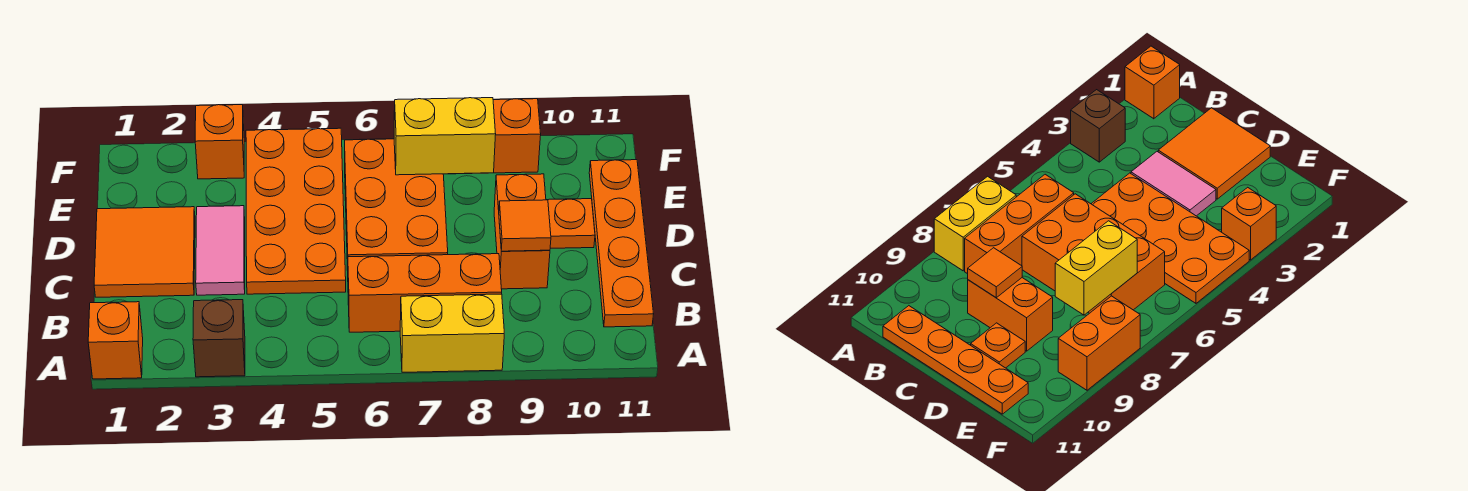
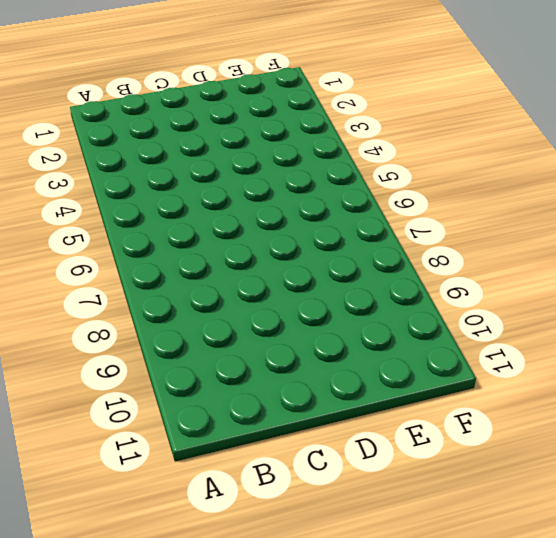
none -> orange 1x1 brick [88,302,143,379]
none -> brown 1x1 brick [193,300,245,377]
none -> yellow 1x2 brick [400,294,504,372]

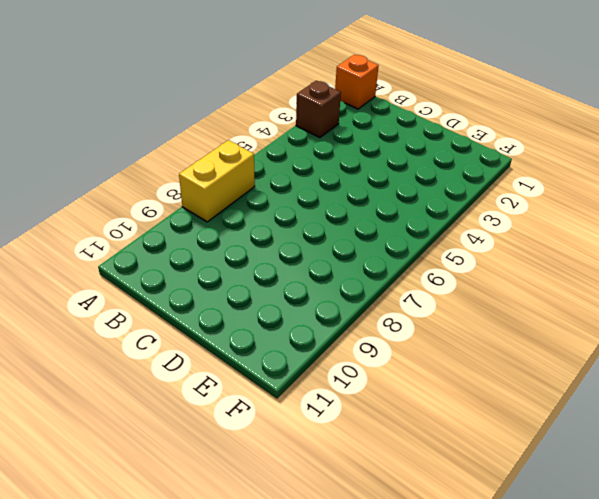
none -> orange 1x3 brick [348,254,502,332]
none -> orange 1x4 plate [589,160,654,327]
none -> orange 2x2 tile [94,207,195,297]

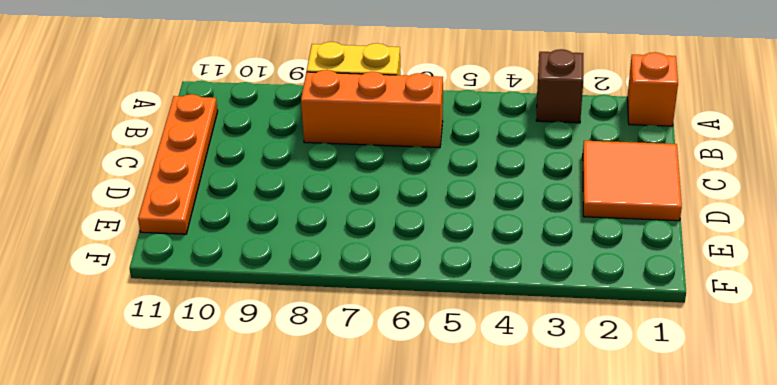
none -> pink 1x2 tile [196,206,245,295]
none -> orange 2x4 plate [246,128,346,294]
none -> orange 2x3 brick [345,139,448,271]

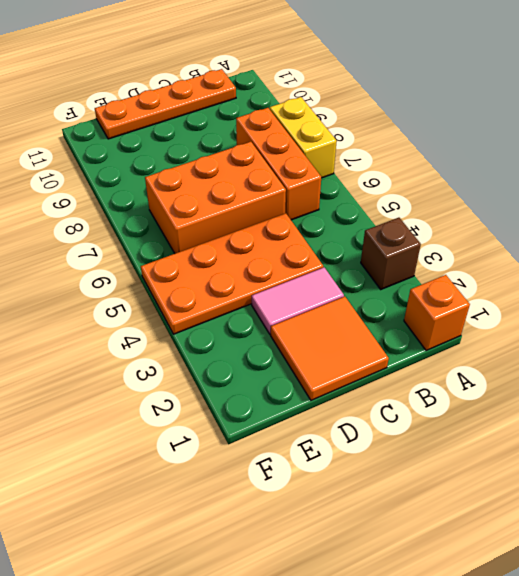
none -> orange 1x2 brick [494,174,550,289]
none -> orange 1x1 plate [548,199,595,248]
none -> orange 1x1 brick [195,105,244,179]

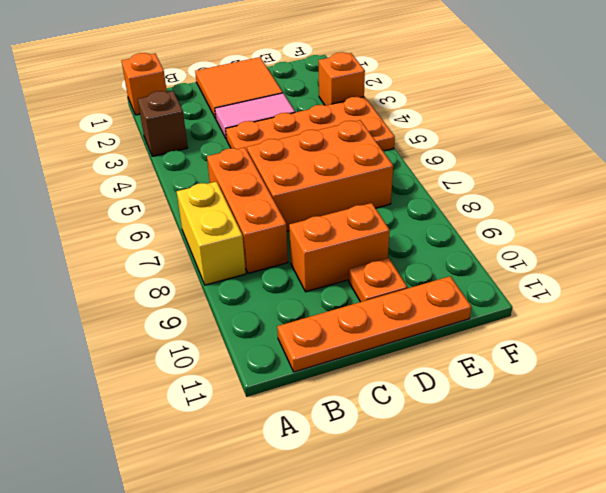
none -> orange 1x2 brick [464,99,541,174]
none -> orange 1x1 tile [499,200,551,251]
none -> yellow 1x2 brick [394,98,496,175]

